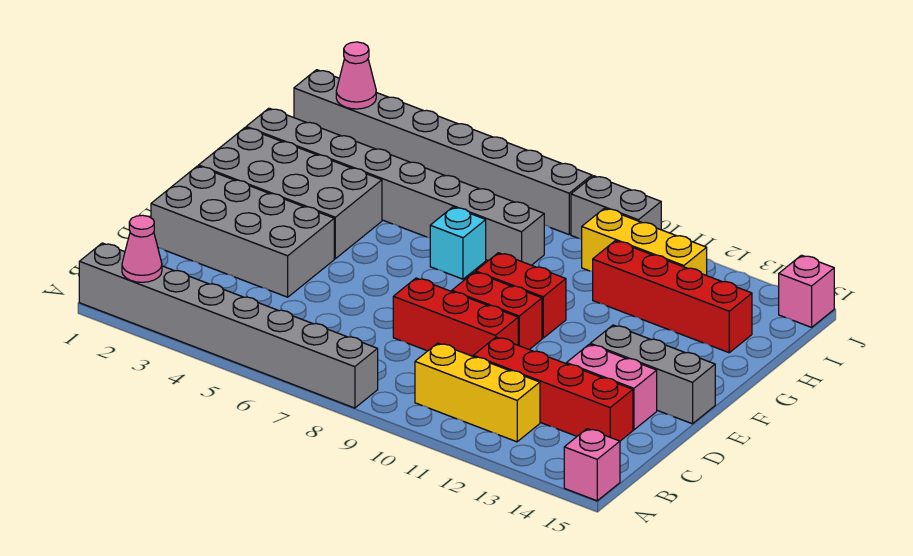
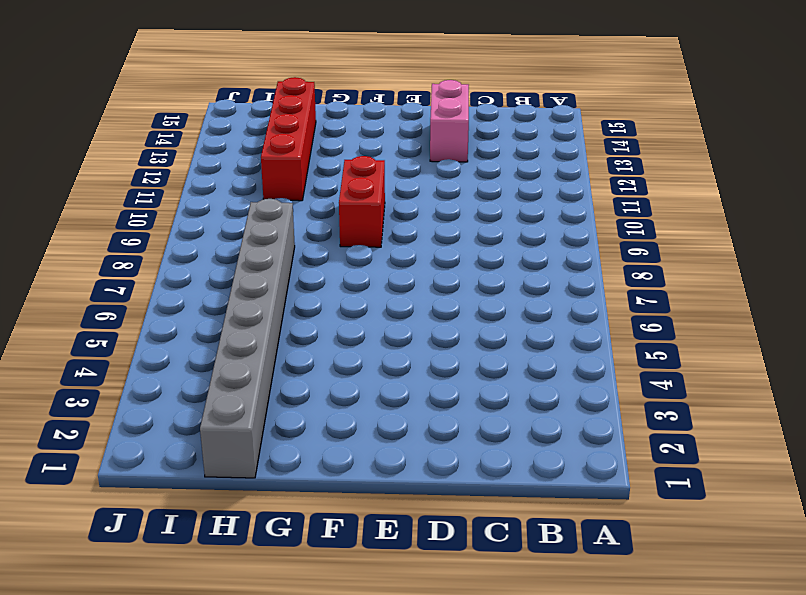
none -> grey 1x8 brick [79,243,378,408]
none -> pink 1x1 brick [564,429,620,501]
none -> yellow 1x3 brick [415,343,540,442]

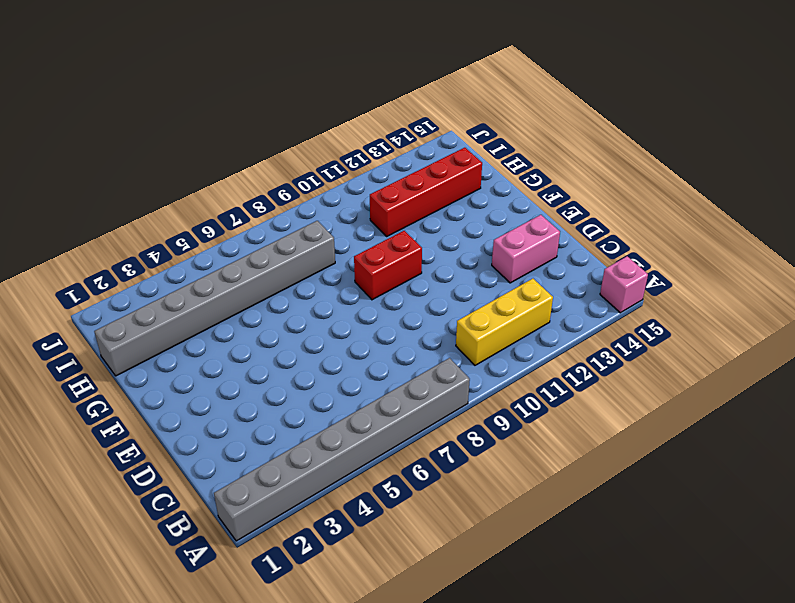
none -> red 1x4 brick [473,337,633,441]
none -> grey 2x4 brick [151,166,334,297]
none -> red 1x3 brick [393,278,518,356]

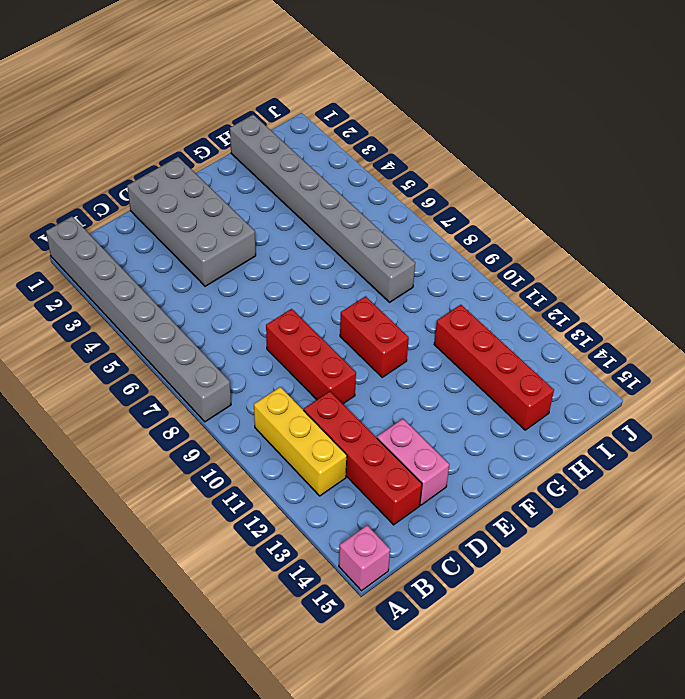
none -> red 1x2 brick [452,272,542,350]
none -> grey 1x3 brick [590,325,715,424]
none -> grey 2x4 brick [199,128,382,259]

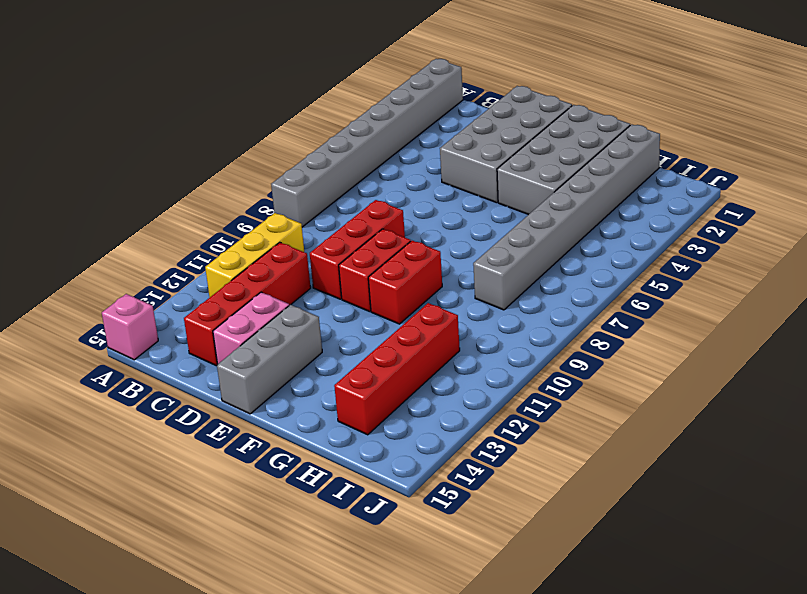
none -> cyan 1x1 brick [430,207,486,279]
none -> yellow 1x3 brick [582,208,707,275]
none -> grey 1x8 brick [294,70,592,235]

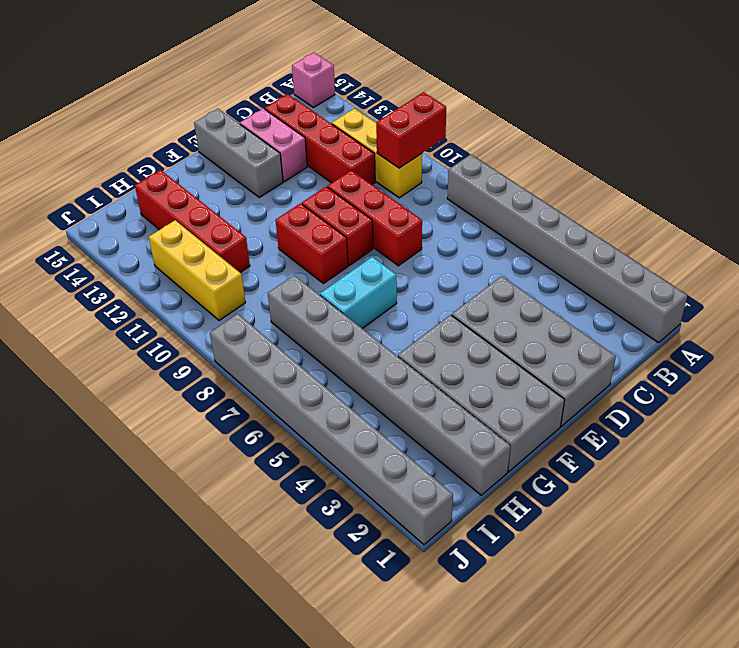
red 1x2 brick [376,92,446,168] -> none
cyan 1x2 brick [320,257,397,329] -> cyan 1x1 brick [430,207,486,279]
none -> grey 1x2 brick [571,176,661,239]
none -> pink 1x1 brick [779,255,834,327]
none -> pink 1x1 cone [122,215,162,282]

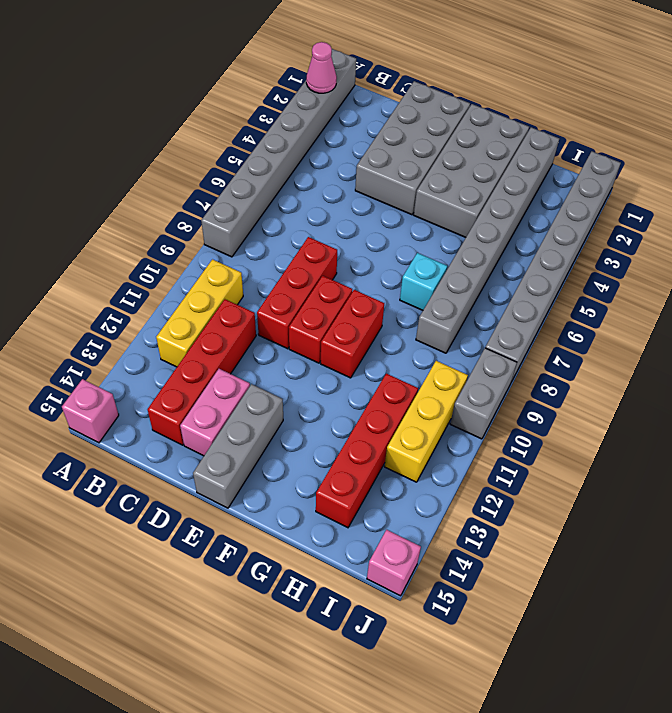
none -> pink 1x1 cone [336,42,376,109]

